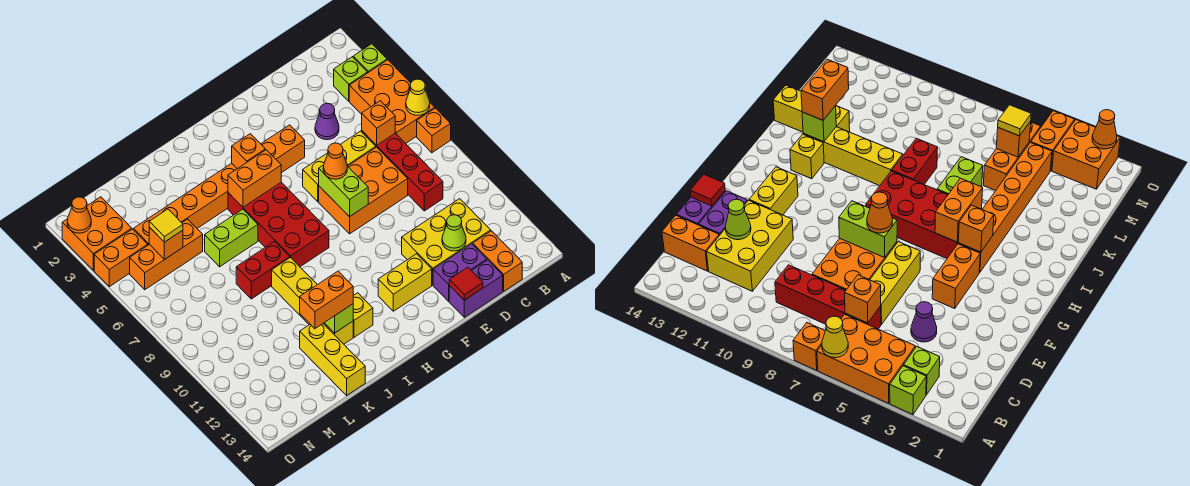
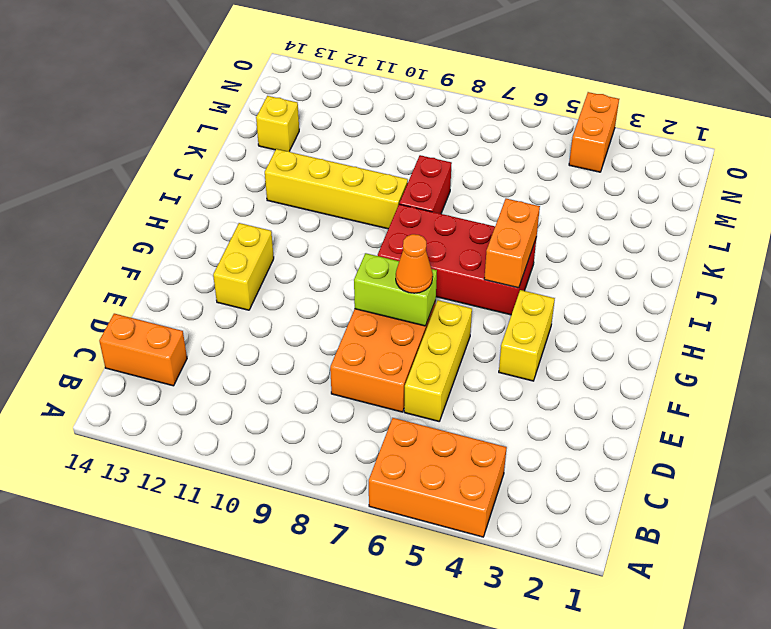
yellow 1x2 brick [499,290,555,381] -> orange 1x2 brick [261,125,305,173]
yellow 1x1 brick [256,96,299,151] -> yellow 1x1 brick moved to [353,293,373,337]
none -> lime 1x1 brick [353,44,387,73]
none -> orange 1x1 brick [417,108,451,153]
none -> lime 1x1 brick [334,57,367,101]
none -> red 1x4 brick [362,131,443,211]

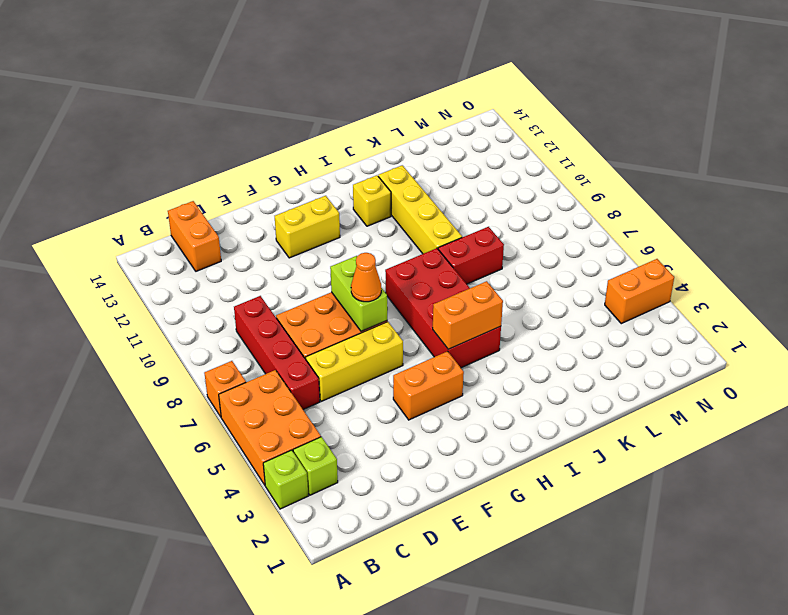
none -> yellow 2x3 brick [402,199,491,285]
none -> purple 1x1 cone [315,103,339,140]
none -> purple 1x2 brick [433,244,487,301]
none -> purple 1x2 brick [449,260,503,317]

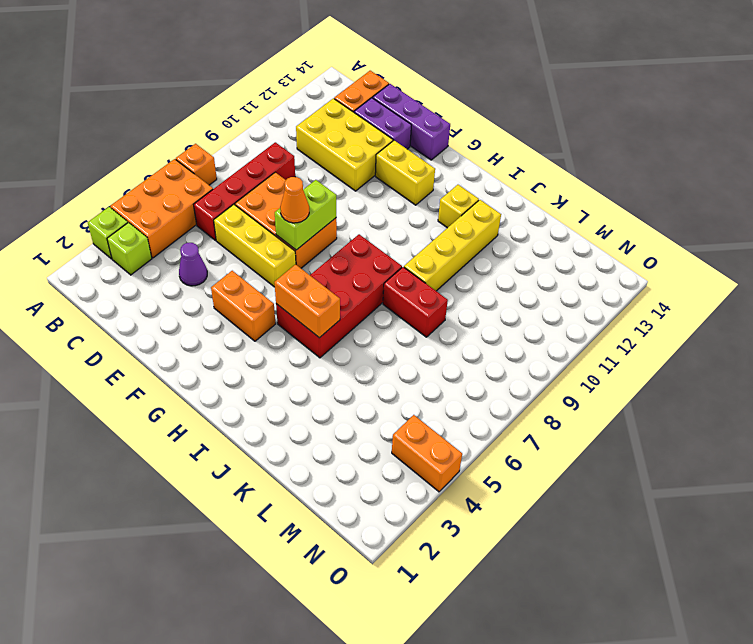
purple 1x3 brick [373,84,450,160] -> purple 1x2 brick [449,260,503,317]
none -> orange 1x6 brick [133,163,237,245]
none -> lime 1x2 brick [205,209,258,267]
none -> yellow 1x3 brick [300,324,365,395]
none -> orange 1x3 brick [130,219,203,290]

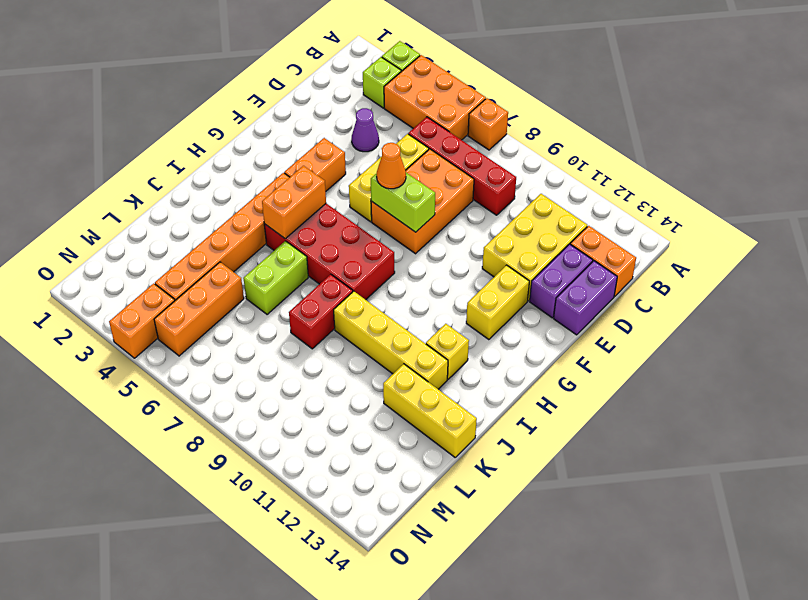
none -> orange 2x2 brick [62,197,132,270]
none -> yellow 1x1 cone [406,79,430,115]
none -> orange 1x1 brick [362,101,395,145]
none -> lime 1x1 cone [442,215,466,251]

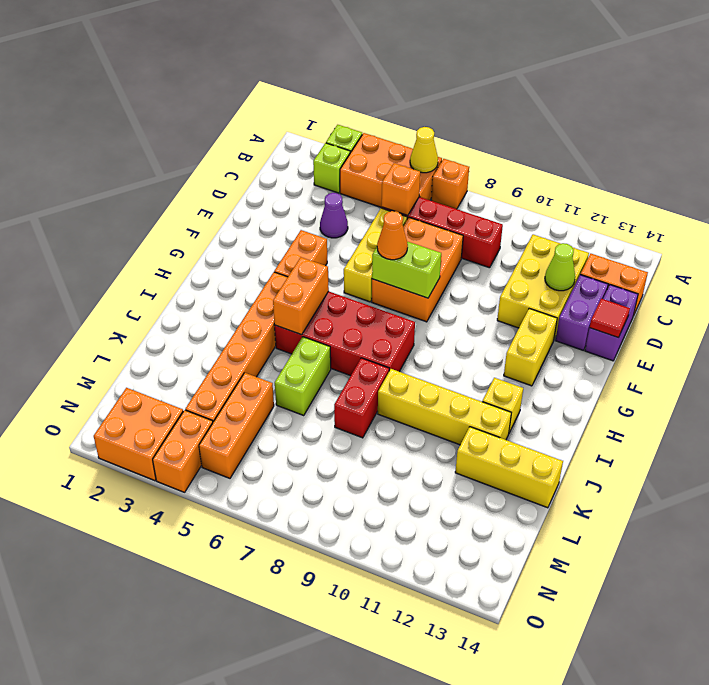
none -> orange 1x1 brick [232,134,265,169]
none -> lime 1x1 brick [325,304,353,333]
none -> orange 1x1 brick [149,227,183,260]
none -> orange 1x1 cone [67,197,91,233]

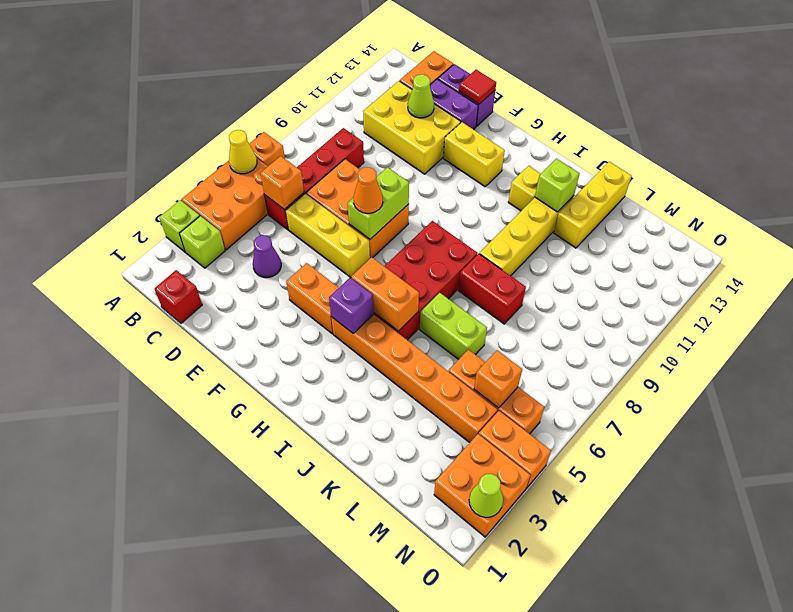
red 1x1 brick [154,270,202,323] -> none
purple 1x1 brick [329,278,374,333] -> orange 1x1 brick [232,134,265,169]
lime 1x1 cone [469,474,503,517] -> orange 1x1 cone [67,197,91,233]
none -> orange 1x2 brick [300,271,353,329]
none -> yellow 1x1 tile [149,209,183,242]

